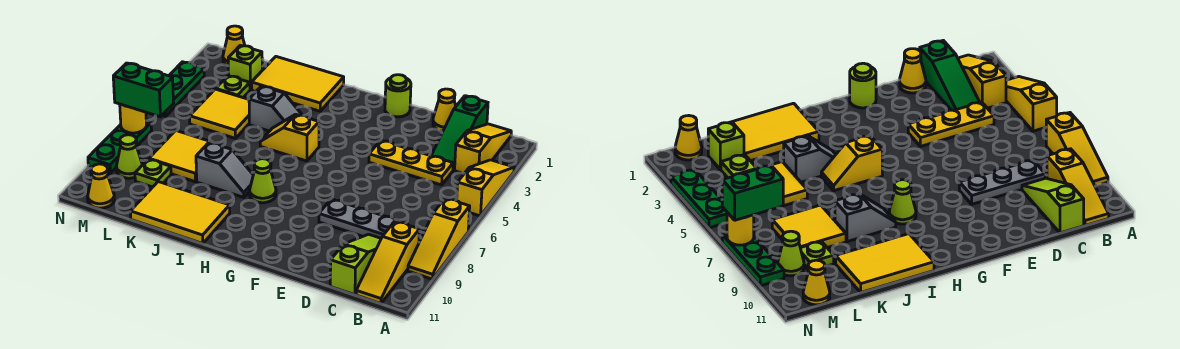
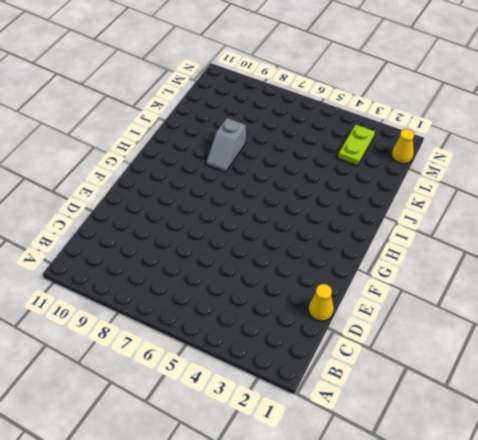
lime 1x2 plate [338,125,375,166] -> lime 1x1 plate [216,76,250,98]
none -> yellow 1x3 slope [457,160,514,216]
none -> yellow 1x3 slope [408,198,470,279]
none -> yellow 1x3 slope [455,124,511,173]

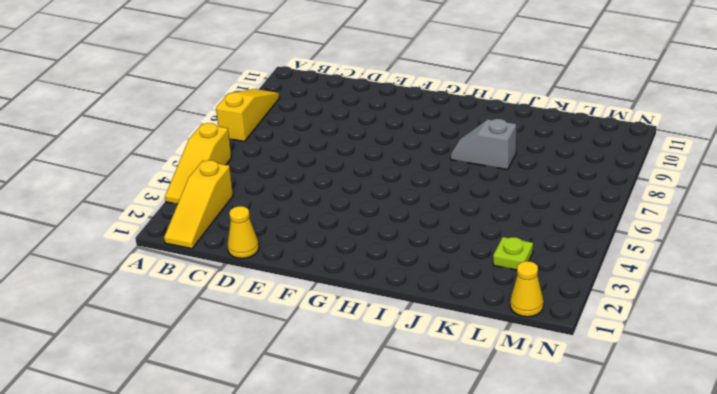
none -> yellow 1x3 slope [356,221,419,303]
none -> green 1x3 slope [431,96,488,170]
none -> yellow 1x3 plate [369,140,453,185]

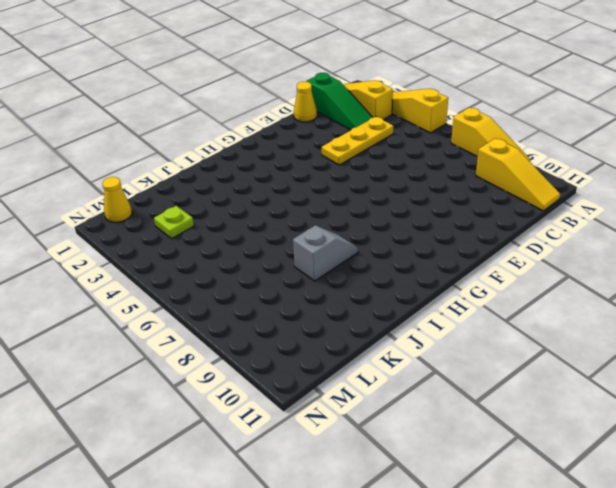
none -> grey 1x3 plate [319,199,404,238]
none -> lime 1x3 slope [330,234,381,295]
none -> lime 1x1 round brick [385,75,411,117]

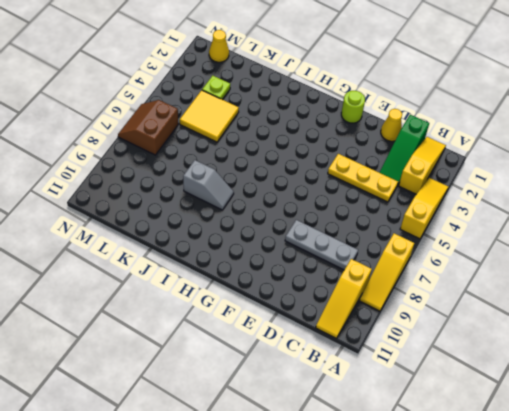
brown 2x2 slope [118,100,178,155] -> green 1x3 plate [88,121,152,173]
none -> lime 1x3 slope [330,234,381,295]
none -> yellow 1x2 slope [260,114,319,161]
none -> lime 1x1 cone [250,159,276,203]

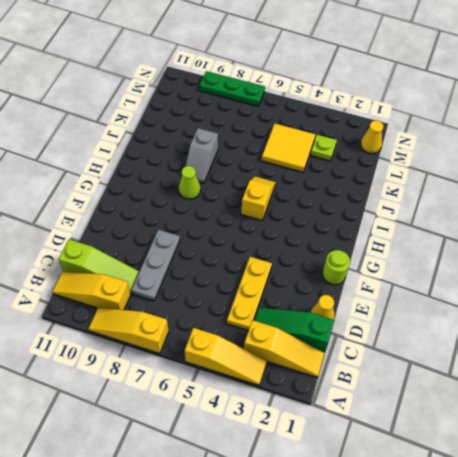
none -> yellow 2x3 tile [251,57,344,111]
none -> grey 1x2 slope [249,86,302,131]
none -> yellow 2x3 tile [130,182,230,244]

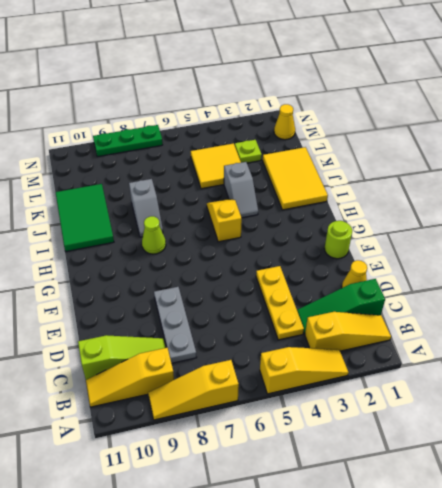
green 2x3 tile [55,184,114,251] -> yellow 2x3 tile [130,182,230,244]
none -> yellow 2x2 tile [149,131,222,182]
none -> lime 1x1 brick [228,45,262,90]
none -> lime 1x1 plate [135,159,171,187]

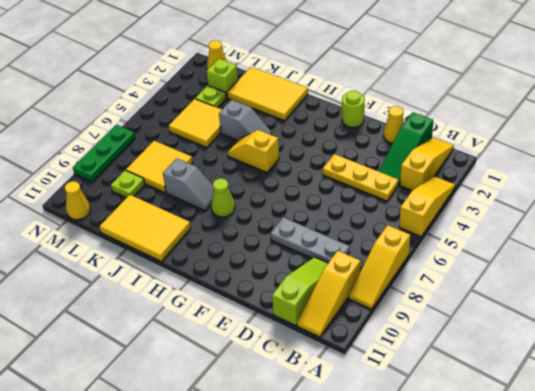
none -> lime 1x1 cone [116,135,142,178]
none -> green 1x3 plate [163,62,204,116]
none -> yellow 1x1 round brick [120,104,146,133]

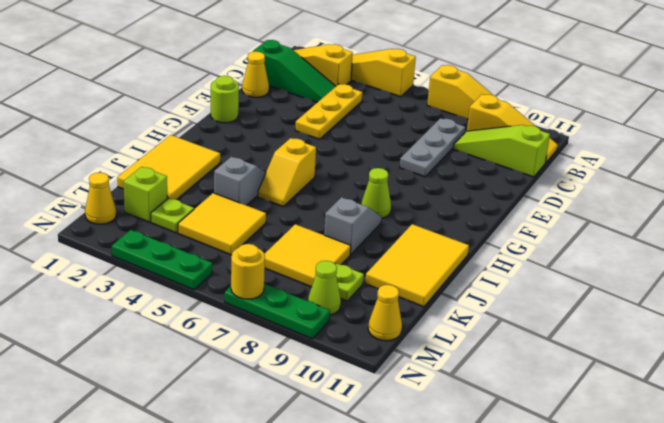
none -> green 1x2 brick [113,63,174,117]

